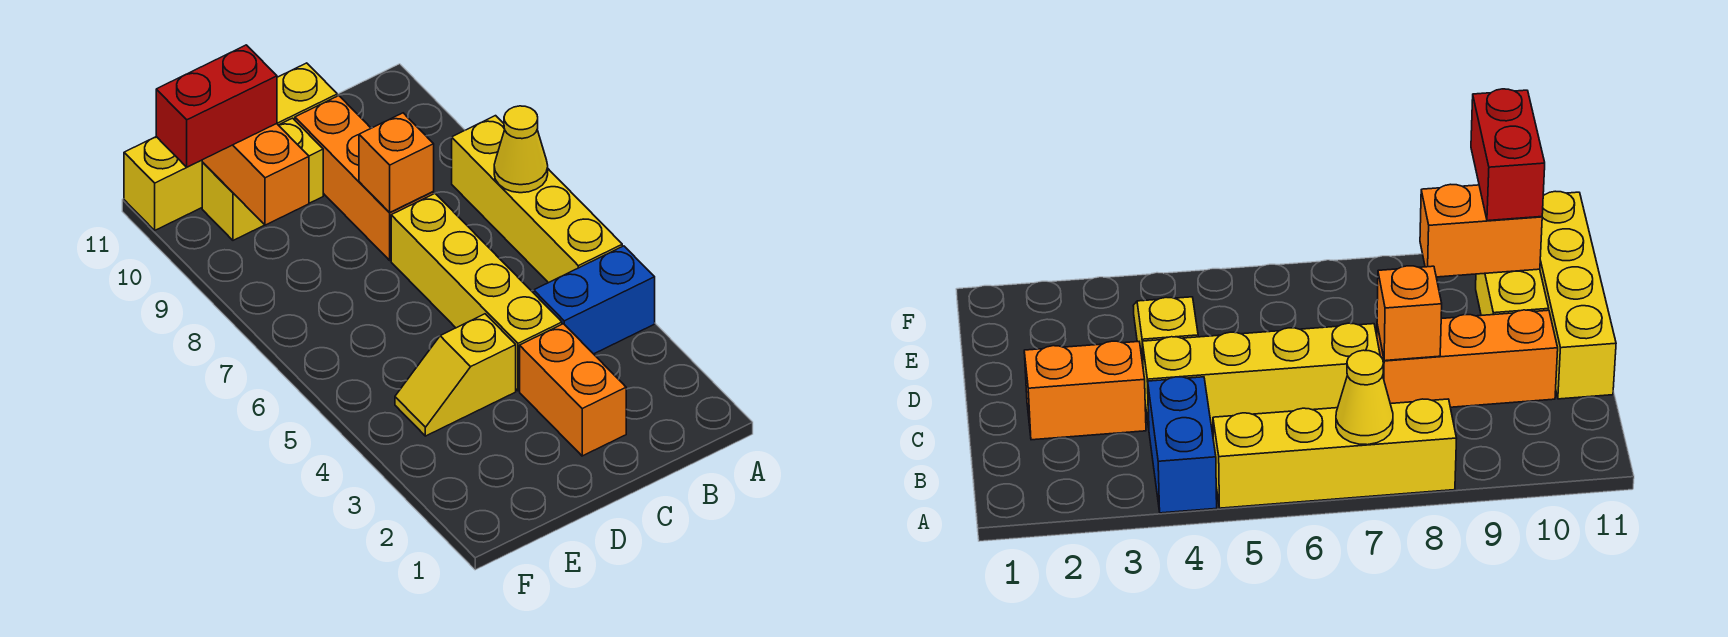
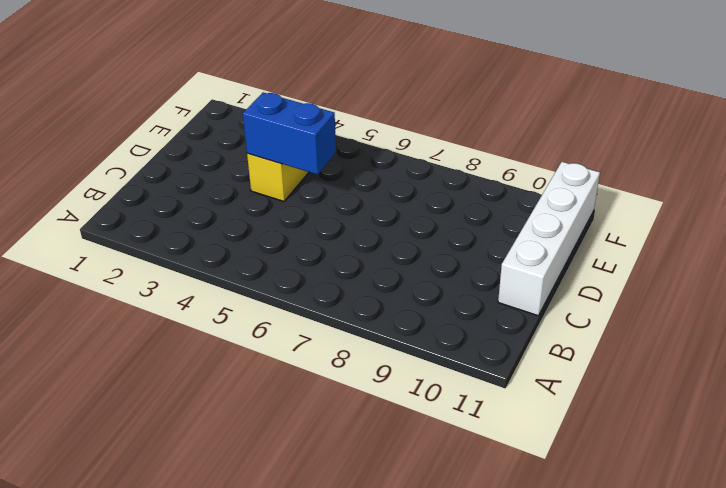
white 1x4 brick [498,162,600,316] -> yellow 1x4 brick [124,63,337,230]
blue 1x2 brick [243,92,336,175] -> blue 1x2 brick turned to [534,246,655,354]
none -> yellow 1x4 brick [452,116,622,283]
none -> orange 1x2 brick [520,324,626,456]
none -> yellow 1x4 brick [391,193,562,391]

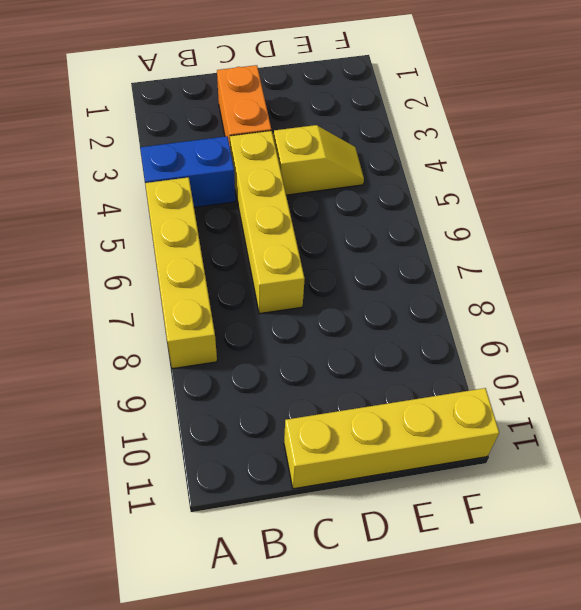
none -> orange 1x3 brick [295,96,434,260]
none -> yellow 1x2 brick [202,118,323,240]
none -> yellow 1x1 cone [494,106,548,193]

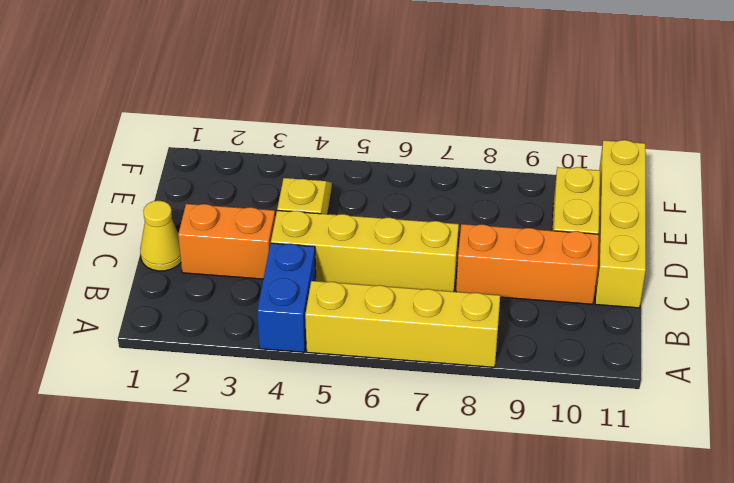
yellow 1x1 cone [140,201,181,271] -> yellow 1x1 cone moved to [494,106,548,193]
none -> orange 1x1 brick [359,113,434,213]
none -> orange 1x2 brick [202,124,309,225]
none -> red 1x2 brick [156,45,277,167]

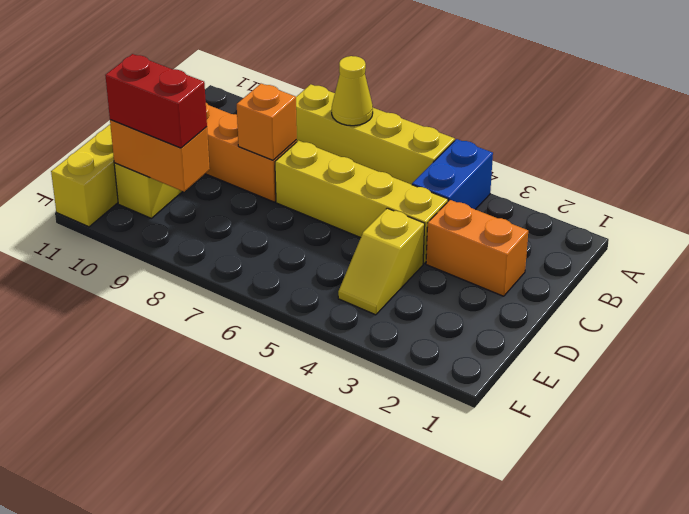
red 1x2 brick [105,54,207,148] -> red 1x2 brick turned to [156,45,277,167]

